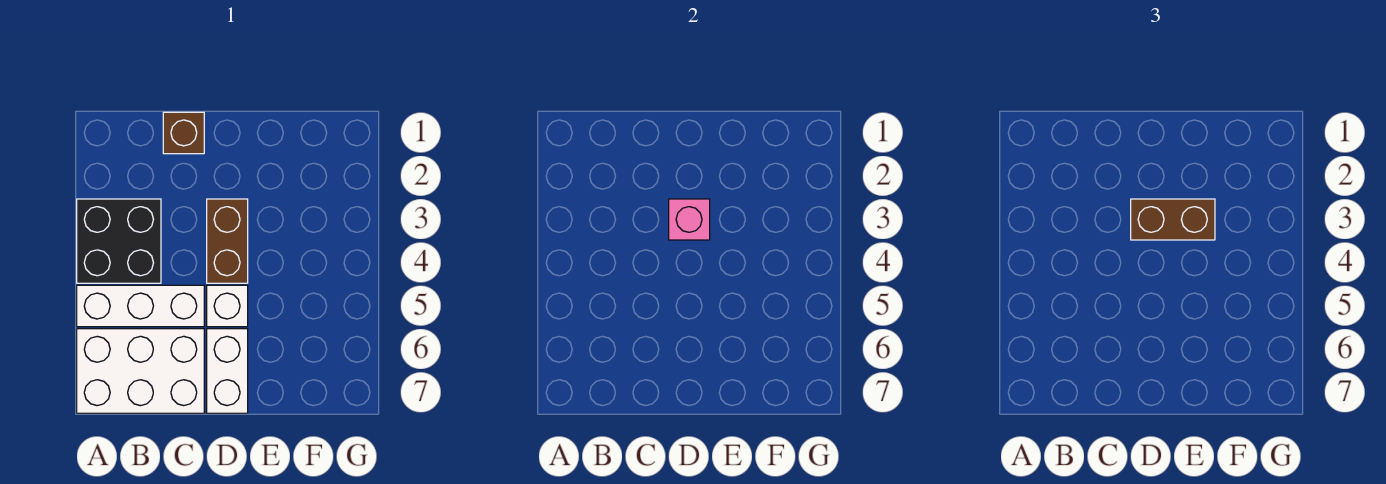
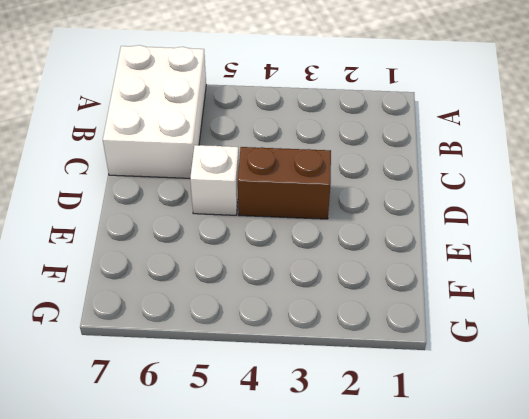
none -> black 2x2 brick [77,199,161,283]
none -> white 1x3 brick [77,285,204,327]

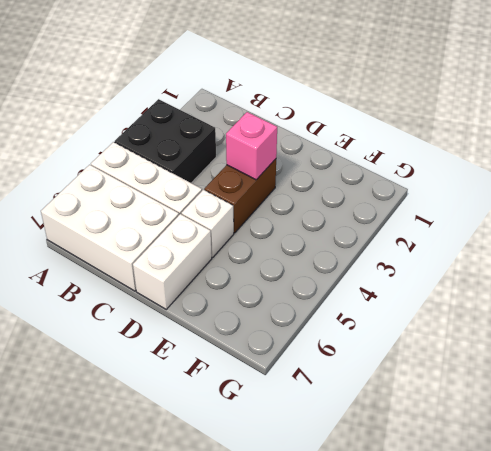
none -> brown 1x1 brick [163,112,204,154]
none -> brown 1x2 brick [1131,199,1215,240]

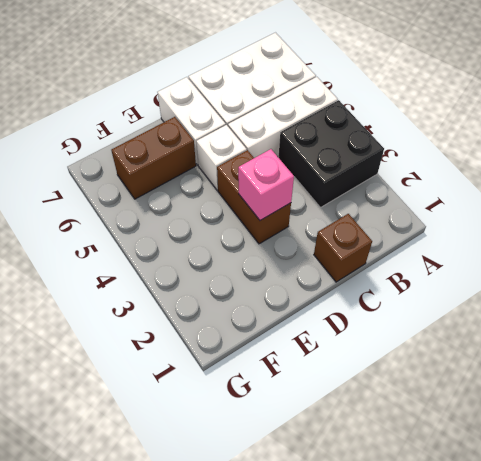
brown 1x2 brick [111,117,196,199] -> brown 1x2 brick moved to [1131,199,1215,240]

